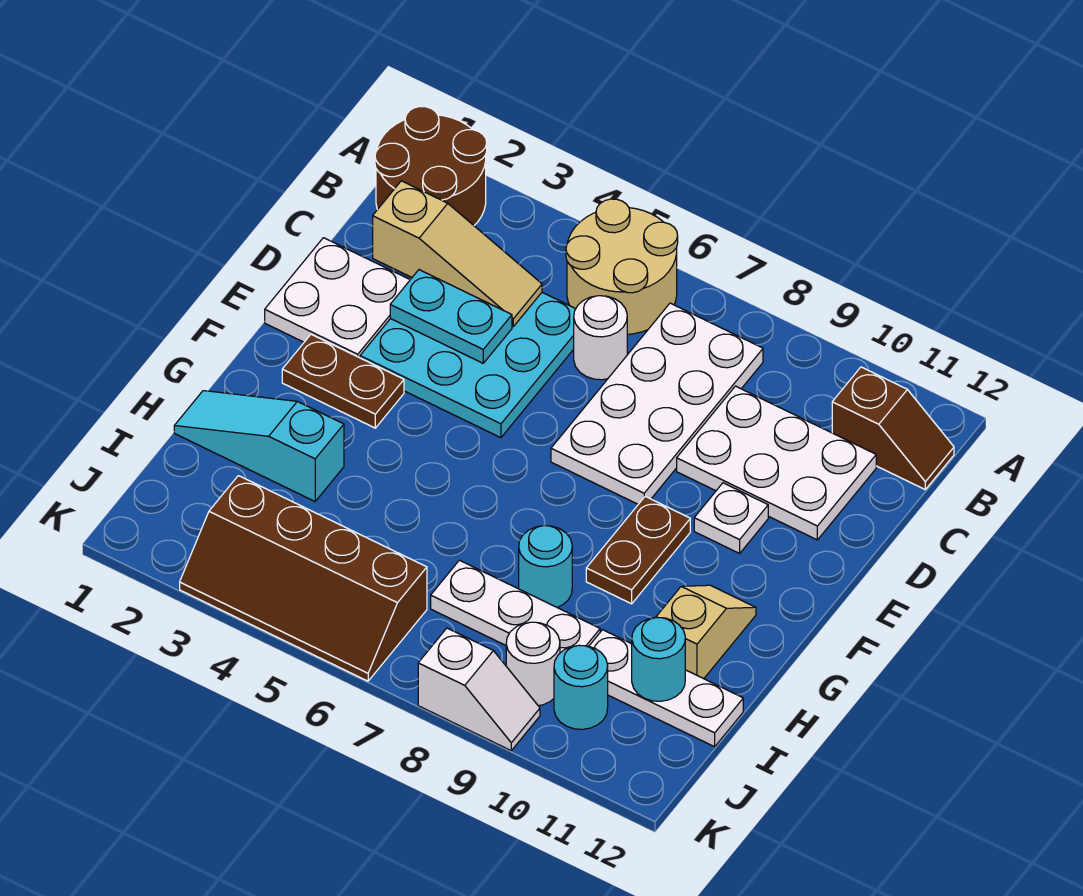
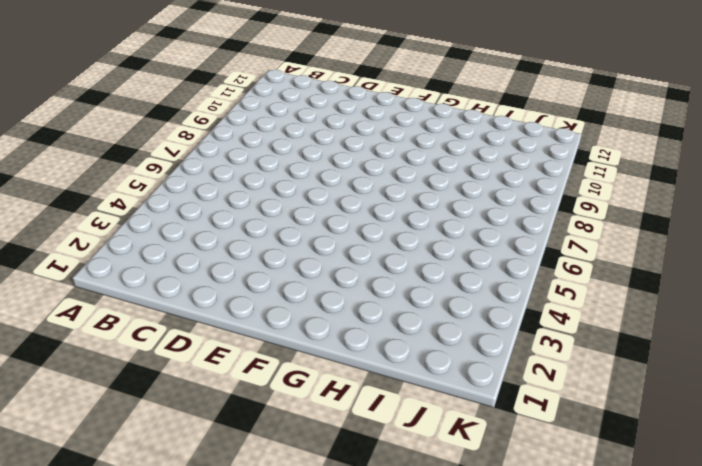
none -> brown 2x2 round brick [375,107,487,225]
none -> tan 2x2 round brick [566,199,678,334]
none -> white 2x4 plate [551,303,763,504]

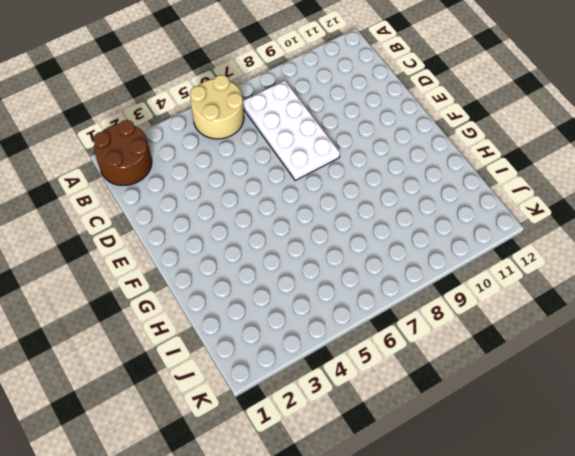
none -> brown 1x2 slope [832,367,954,489]
none -> cyan 3x3 plate [360,293,575,438]
none -> white 1x1 round brick [574,296,627,380]

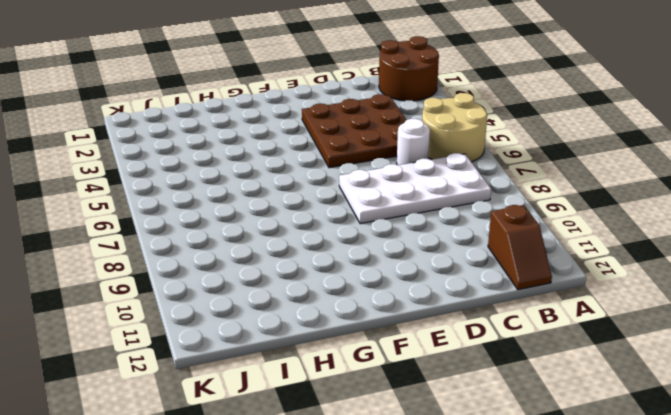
brown 3x3 plate [302,94,406,168] -> cyan 3x3 plate [360,293,575,438]
none -> white 2x3 plate [677,386,876,540]
none -> white 2x2 plate [265,238,410,358]
none -> white 1x1 plate [694,483,768,553]

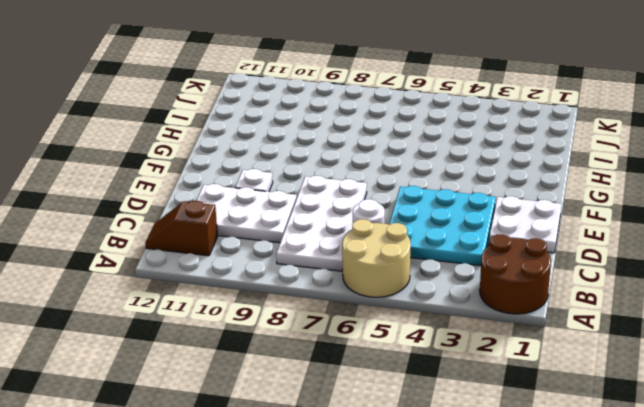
none -> brown 1x2 plate [282,334,404,428]
none -> brown 1x2 plate [586,496,690,604]
none -> tan 1x2 slope [656,585,756,679]

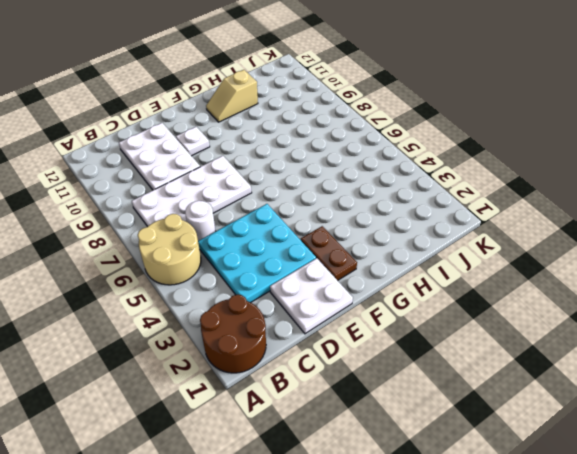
none -> brown 1x2 slope [832,367,954,489]
none -> brown 1x2 plate [586,496,690,604]
none -> cyan 1x3 slope [174,391,344,501]

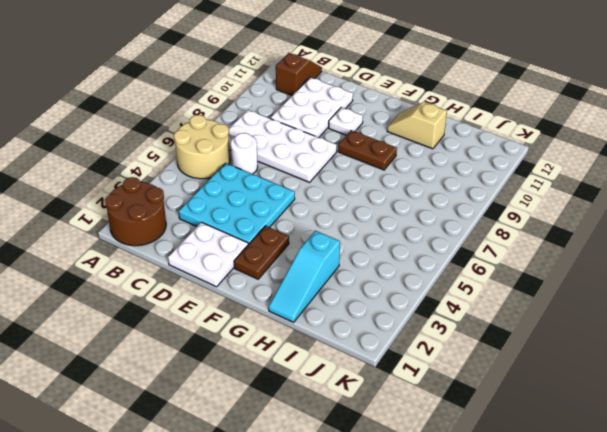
none -> cyan 1x1 round brick [519,526,572,607]
none -> white 1x3 plate [431,560,600,653]
none -> white 1x3 plate [589,630,743,747]

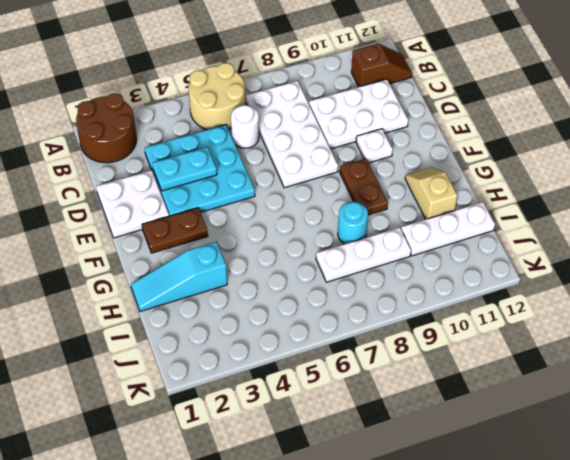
none -> brown 2x4 slope [180,476,427,681]
none -> white 1x1 round brick [506,622,560,706]
none -> cyan 1x1 round brick [554,645,608,729]

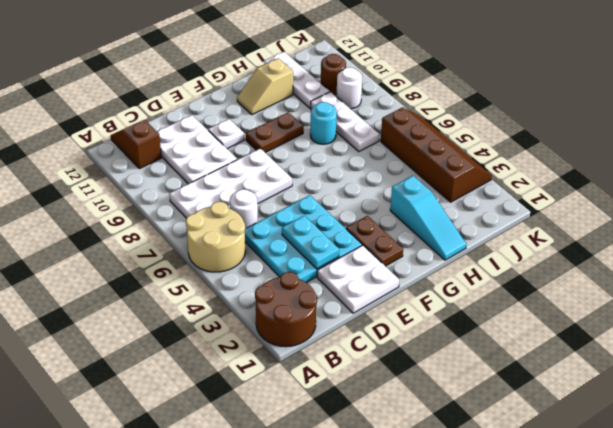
brown 1x1 round brick [321,54,346,95] -> cyan 1x1 round brick [554,645,608,729]
none -> white 1x2 slope [418,628,540,750]
none -> tan 1x3 slope [373,181,542,326]
none -> cyan 1x1 round brick [632,617,685,701]

